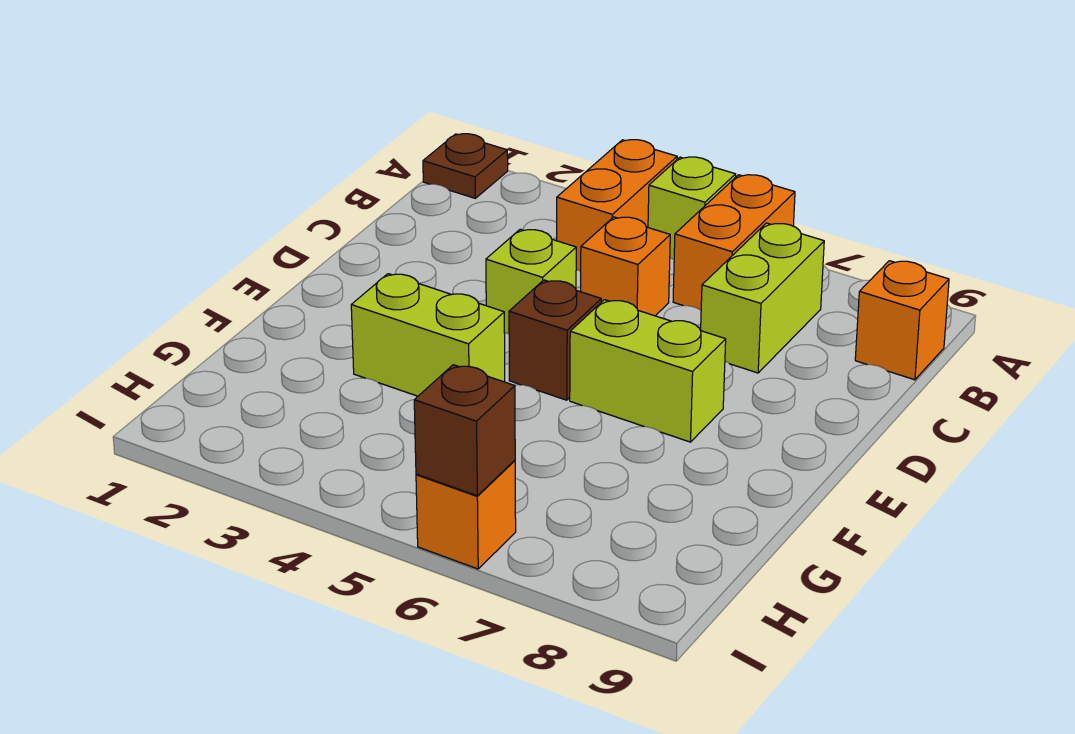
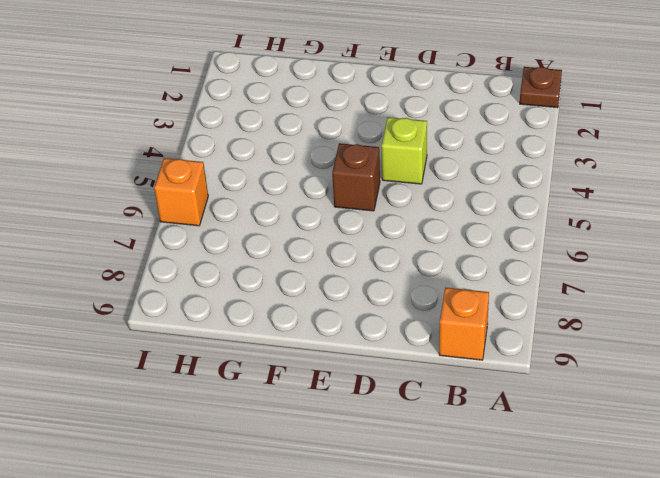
none -> orange 1x2 brick [557,140,677,271]
none -> lime 1x1 brick [648,157,736,259]
none -> orange 1x2 brick [673,175,795,310]

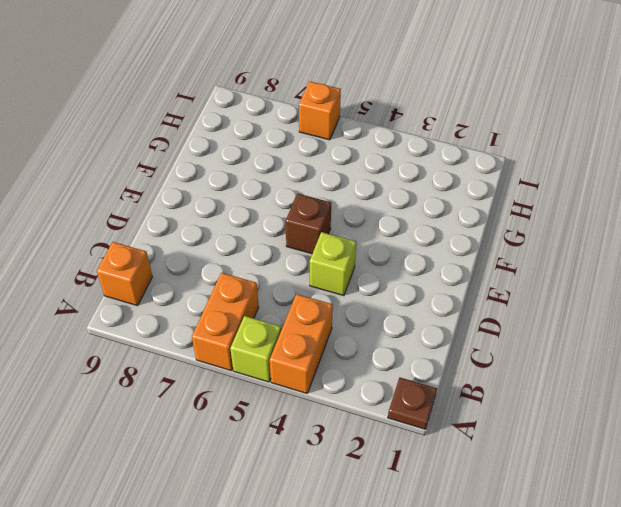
none -> lime 1x2 brick [701,223,824,373]
none -> orange 1x1 brick [581,217,670,316]
none -> lime 1x2 brick [570,300,726,442]

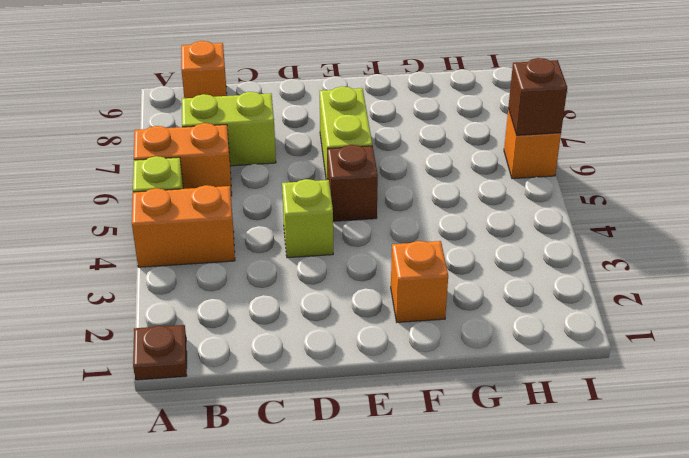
orange 1x1 brick [391,241,448,322] -> orange 1x1 brick moved to [581,217,670,316]
none -> lime 1x2 brick [351,274,505,396]

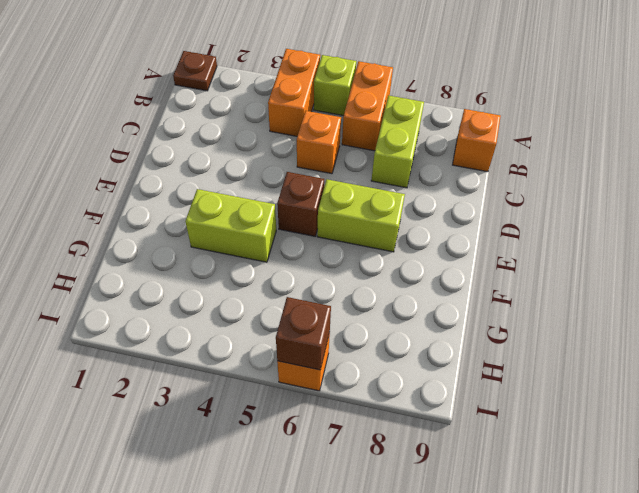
none -> lime 1x1 brick [486,229,576,334]

